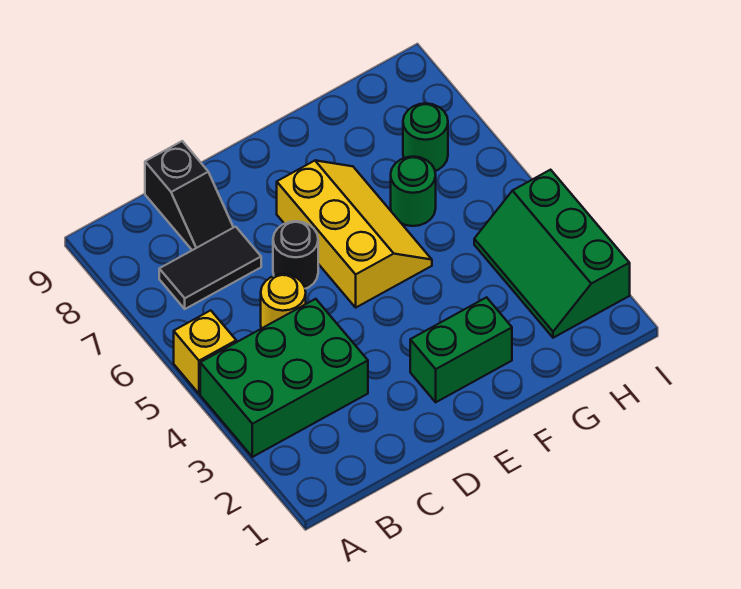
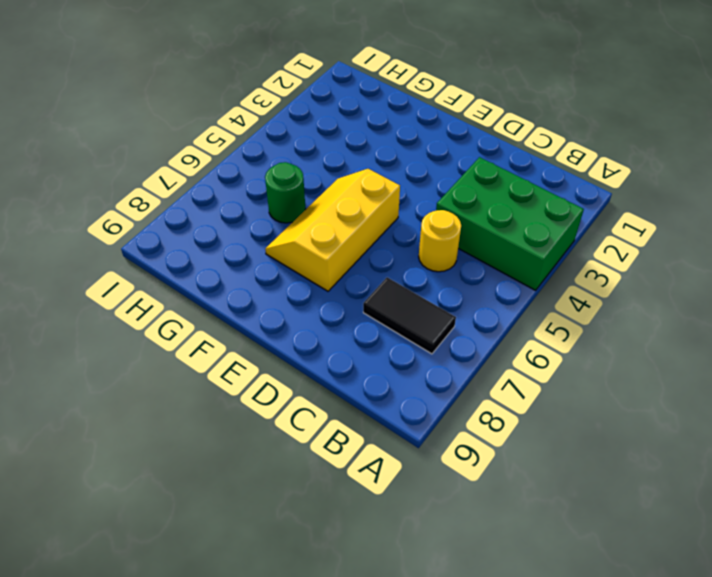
none -> yellow 1x1 brick [174,310,236,394]
none -> black 1x2 slope [145,141,233,250]

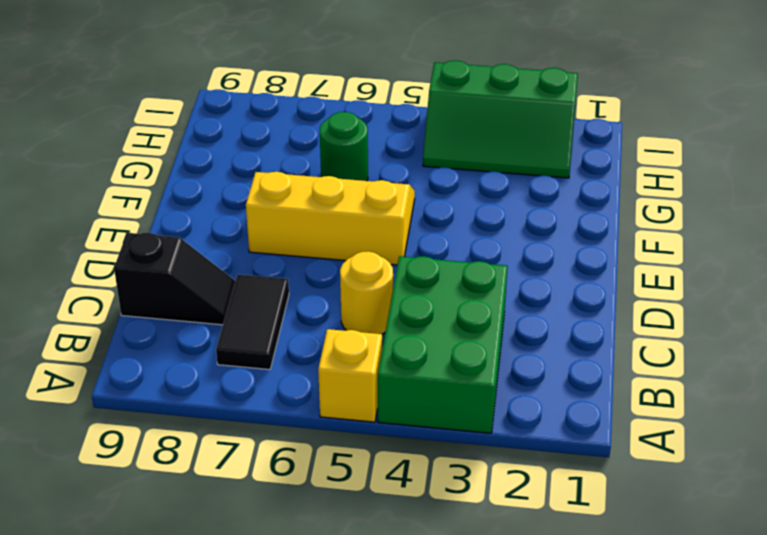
none -> black 1x1 round brick [273,221,318,289]
none -> green 1x2 brick [410,297,512,402]

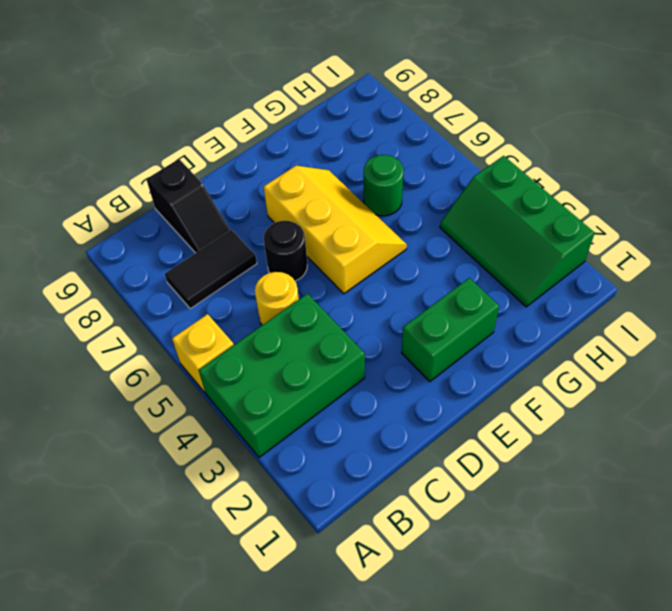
none -> green 1x1 round brick [403,103,448,171]

